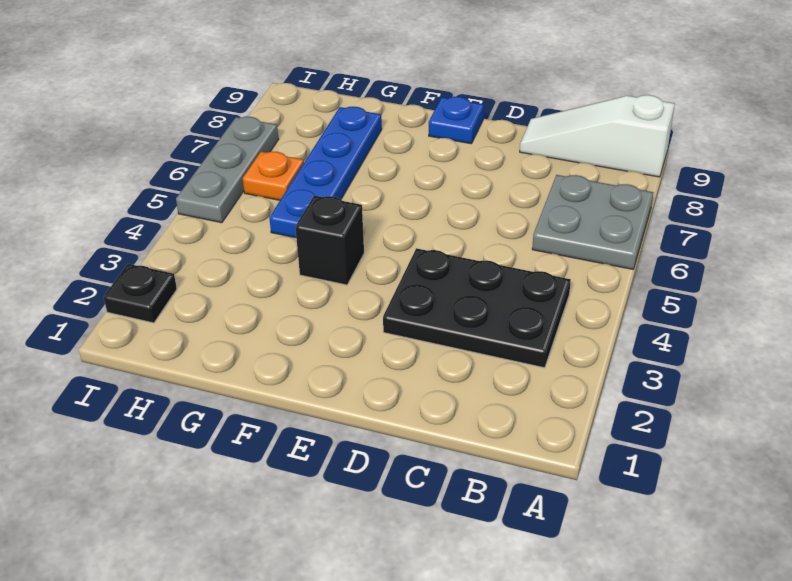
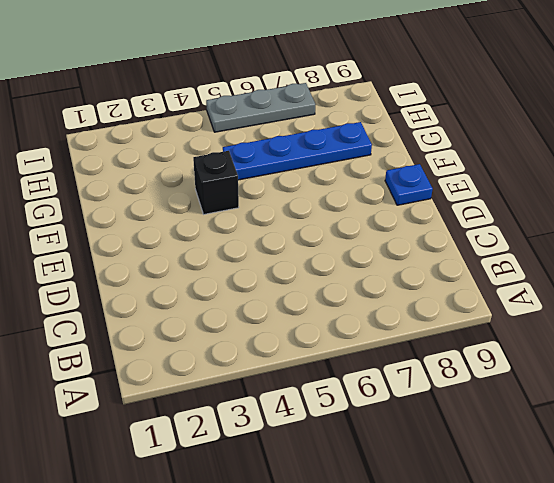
none -> grey 2x2 plate [532,175,654,269]
none -> white 1x3 slope [520,95,675,177]

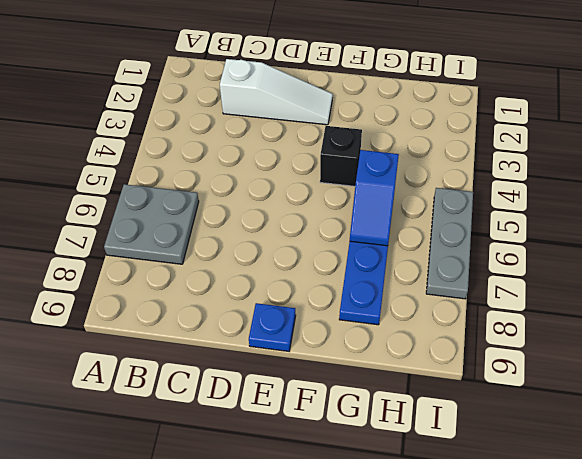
white 1x3 slope [220,59,333,125] -> white 1x3 slope moved to [520,95,675,177]
blue 1x2 slope [350,150,399,246] -> none
none -> black 2x3 plate [383,248,571,368]
none -> orange 1x1 plate [243,152,304,200]

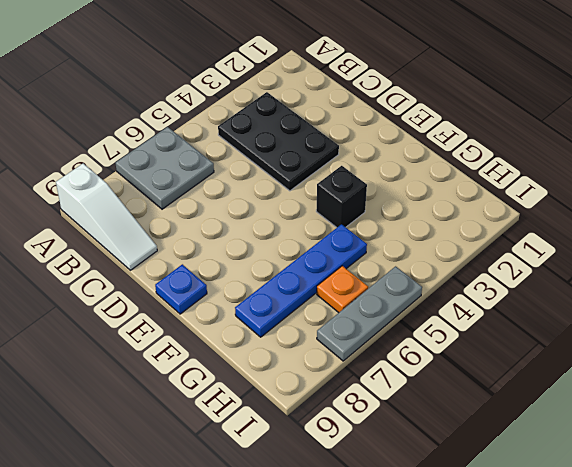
none -> black 1x1 plate [104,264,177,323]

